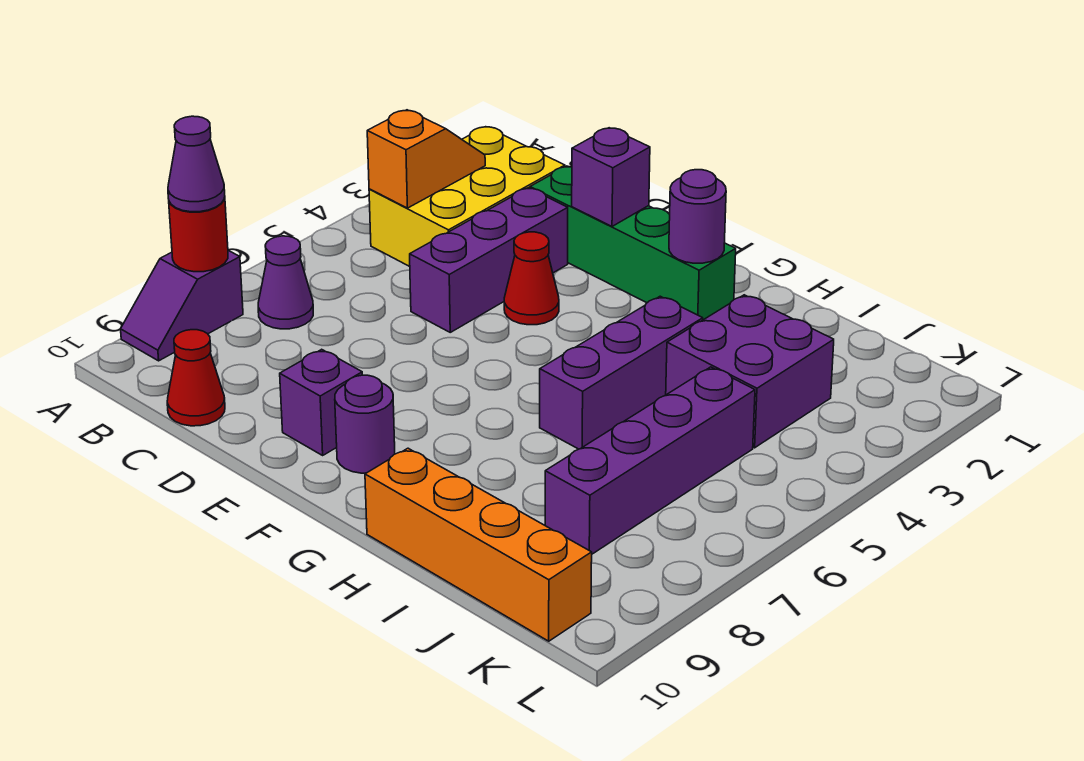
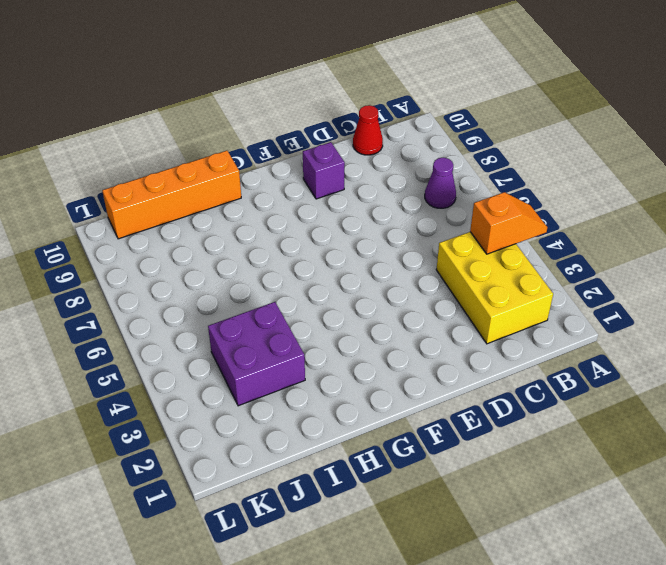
orange 1x2 slope [470,192,547,254] -> orange 1x2 slope turned to [367,110,485,208]
none -> purple 1x2 slope [121,250,243,361]
none -> green 1x4 brick [530,166,736,320]
none -> purple 1x3 brick [410,188,568,332]

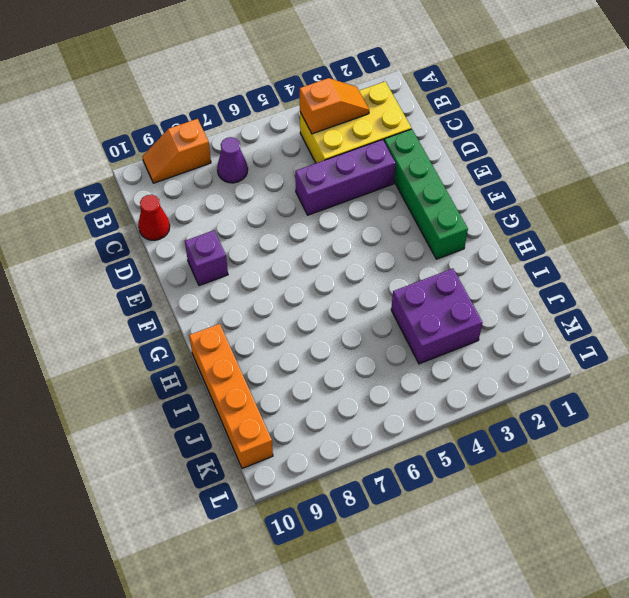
orange 1x2 slope [142,119,211,183] -> purple 1x2 slope [121,250,243,361]
none -> red 1x1 cone [504,232,559,325]
none -> purple 1x1 round brick [335,375,395,473]
none -> purple 1x3 brick [540,296,703,449]

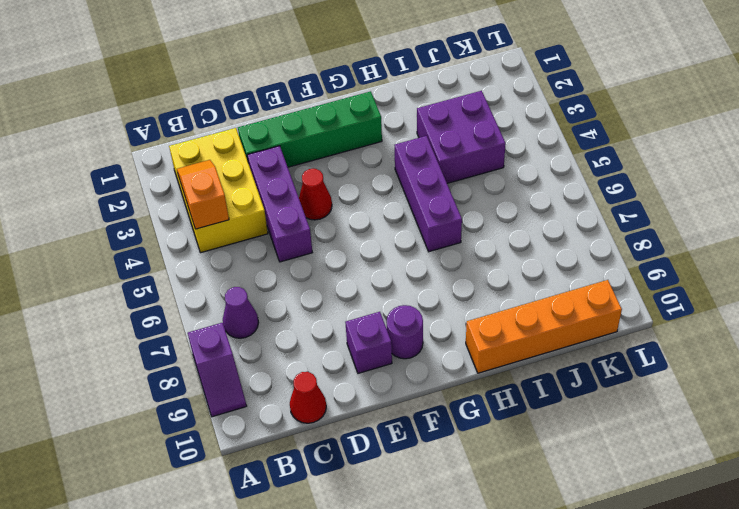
none -> purple 1x4 brick [545,367,755,554]
none -> red 1x1 round brick [169,198,228,272]
none -> purple 1x1 brick [572,128,650,226]

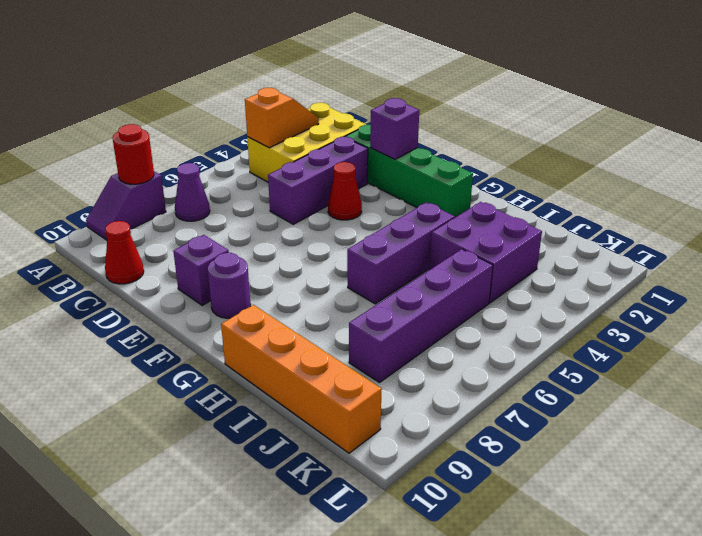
none -> purple 1x1 round brick [669,170,726,263]
none -> purple 1x1 cone [168,116,225,212]

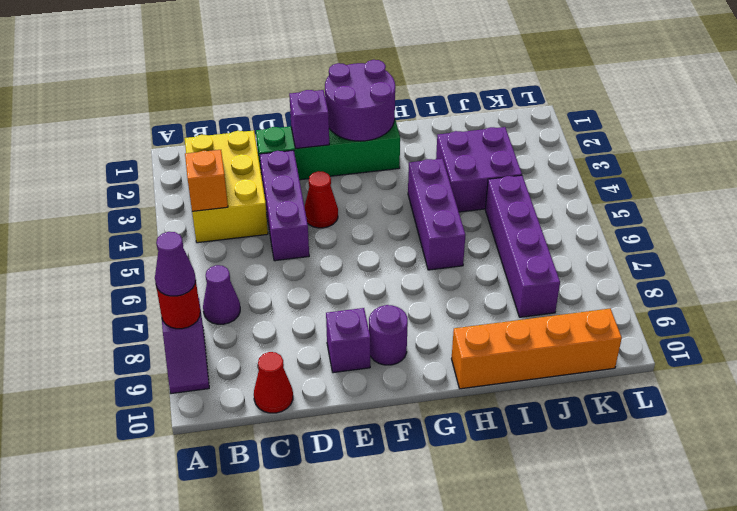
purple 2x2 round brick [325,60,395,141] -> purple 1x1 round brick [669,170,726,263]

